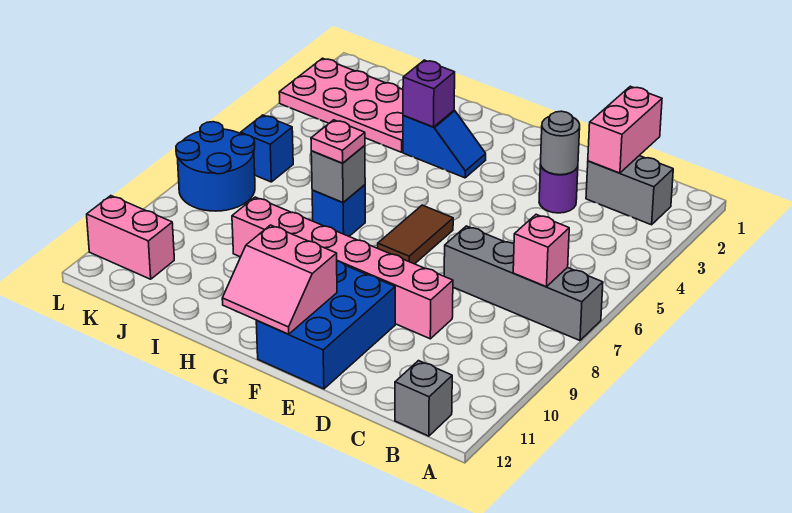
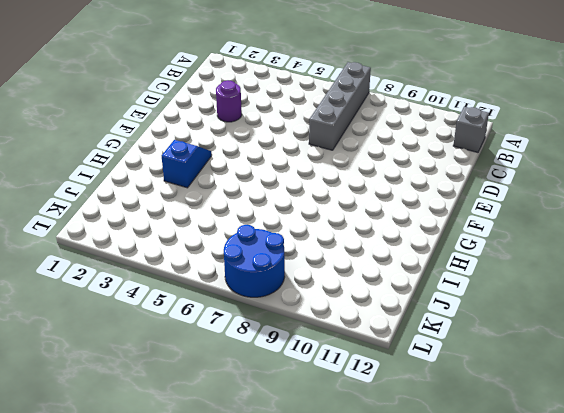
none -> grey 1x2 brick [586,156,673,225]
none -> pink 1x6 brick [232,197,453,339]
none -> blue 2x3 brick [256,261,395,389]

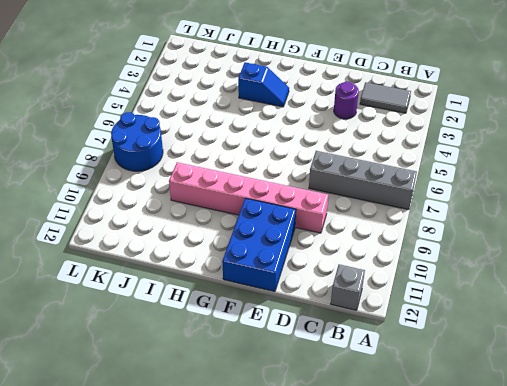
grey 1x2 tile [360,82,411,113] -> grey 1x2 brick [586,156,673,225]
none -> brown 1x2 tile [378,205,453,264]
none -> blue 1x1 brick [312,185,365,236]
none -> pink 2x4 plate [279,58,403,152]

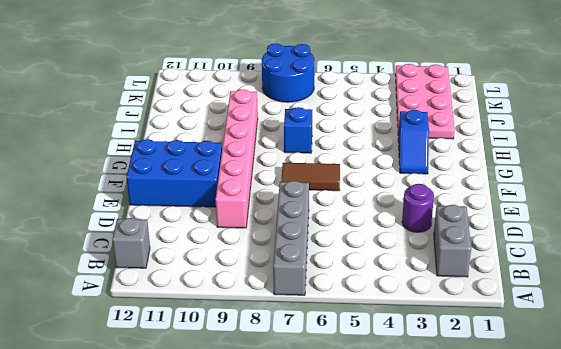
none -> blue 1x1 brick [240,115,293,182]
none -> pink 1x2 brick [87,196,174,279]
none -> pink 1x1 brick [513,214,569,287]

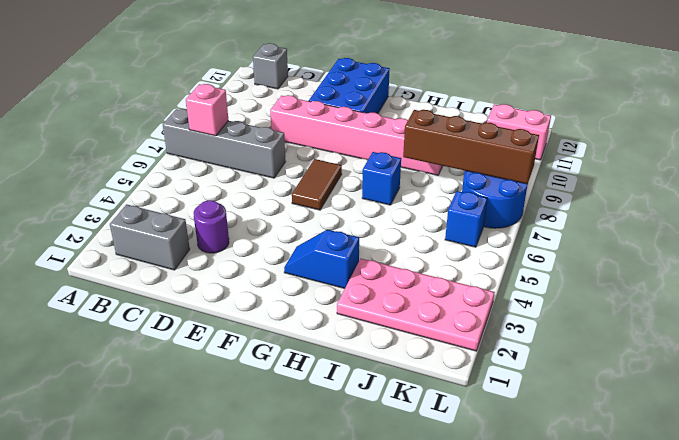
brown 1x4 brick [403,110,539,184] -> none
none -> pink 1x2 brick [588,86,662,173]
none -> grey 1x1 round brick [541,111,580,175]
none -> pink 2x2 slope [222,225,337,334]

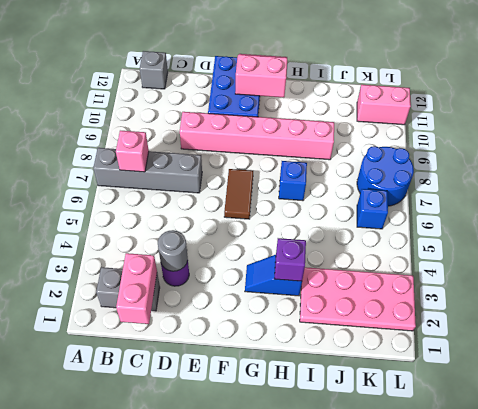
none -> grey 1x1 brick [311,145,365,203]
none -> pink 1x1 plate [311,120,365,163]

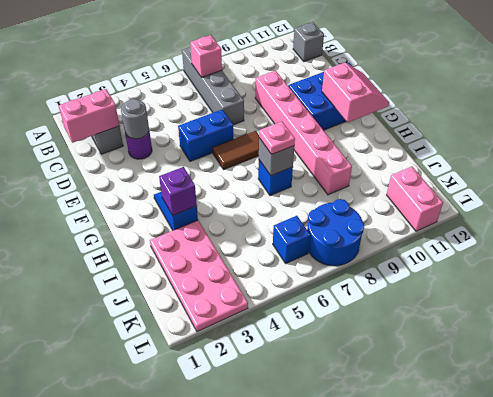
blue 1x2 brick [178,110,233,161] -> none

